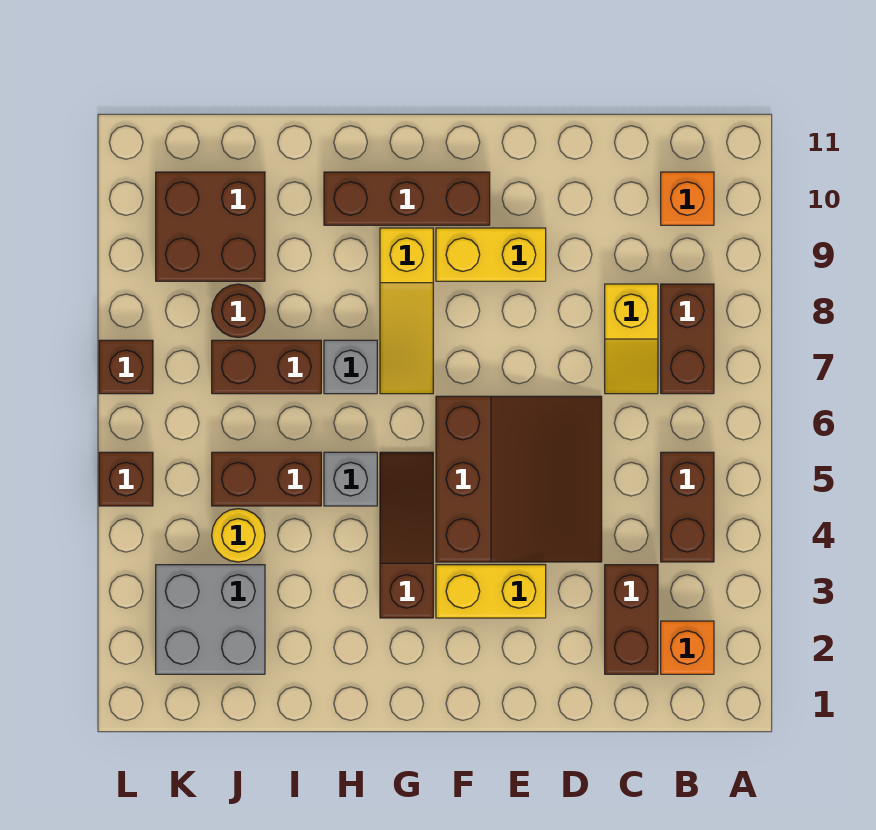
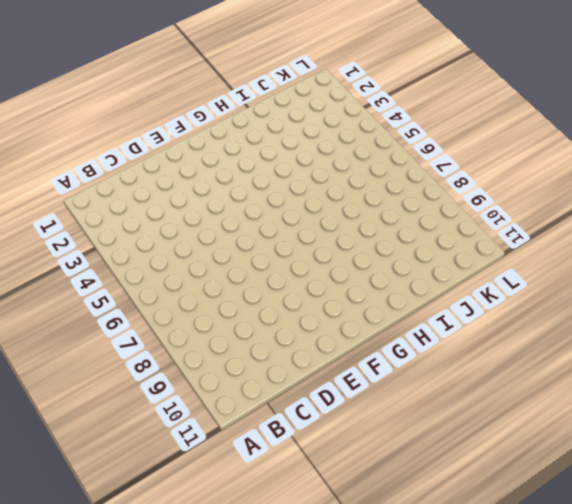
none -> orange 1x1 brick [661,621,714,674]
none -> brown 1x2 brick [661,452,714,562]
none -> brown 1x2 brick [661,284,714,394]

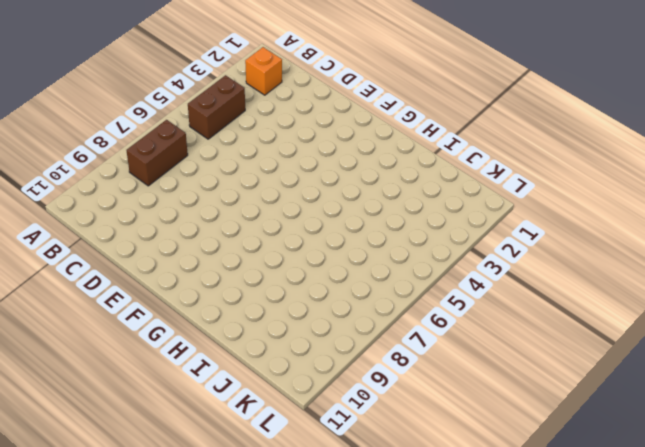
none -> orange 1x1 brick [661,172,714,225]
none -> brown 1x2 brick [605,565,658,674]
none -> yellow 1x2 slope [605,284,658,394]

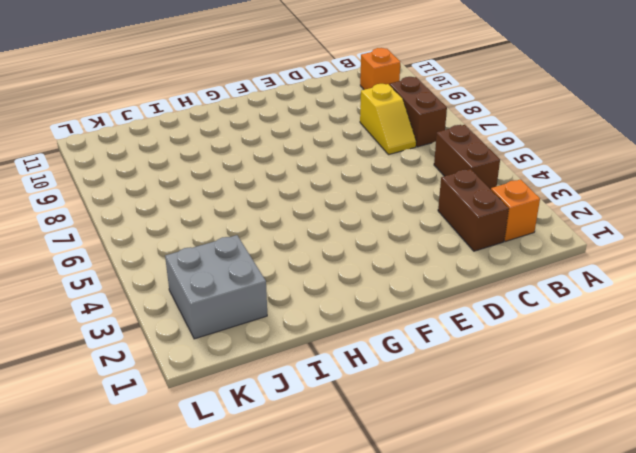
none -> brown 3x3 slope [436,396,602,562]
none -> yellow 1x2 brick [436,565,546,618]
none -> yellow 1x2 brick [436,228,546,281]

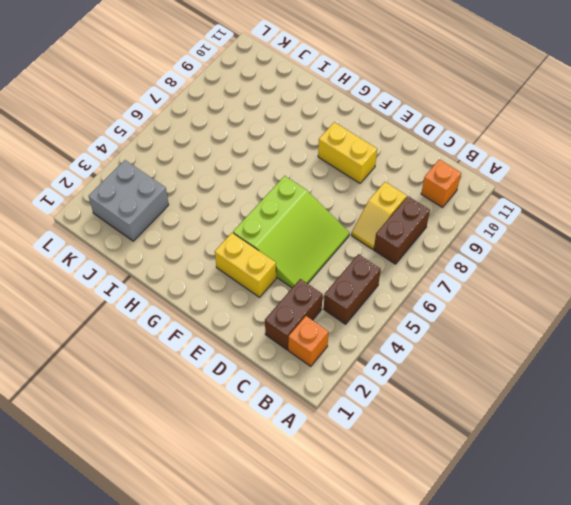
lime 3x3 slope [233,176,350,288] -> brown 3x3 slope [436,396,602,562]
none -> brown 1x3 brick [324,172,490,225]
none -> brown 1x3 slope [380,452,433,618]
none -> yellow 1x3 slope [380,228,433,394]

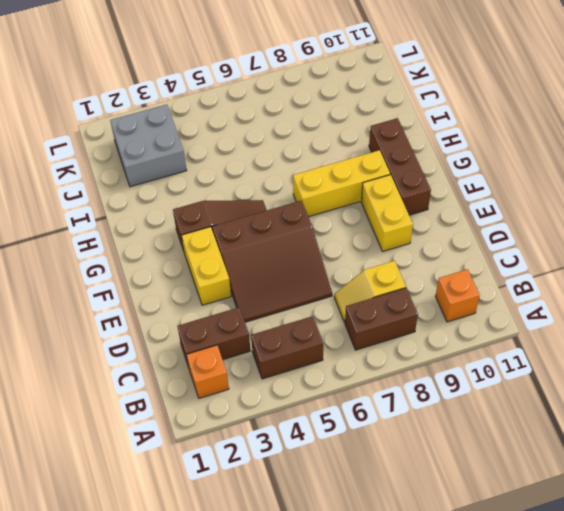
yellow 1x3 brick [293,150,390,217] -> yellow 1x3 slope [380,228,433,394]
none -> grey 1x1 brick [324,452,377,506]
none -> grey 1x1 brick [324,340,377,394]
none -> brown 1x2 brick [212,452,321,506]

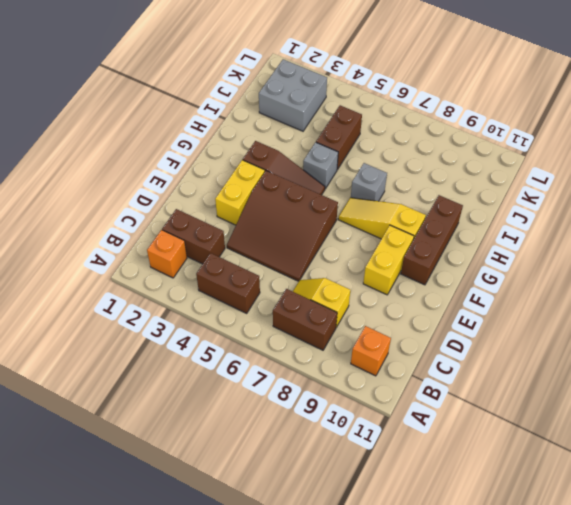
none -> brown 1x2 brick [212,340,321,394]
none -> yellow 1x1 round brick [212,509,265,562]
none -> brown 1x1 round brick [212,284,265,338]

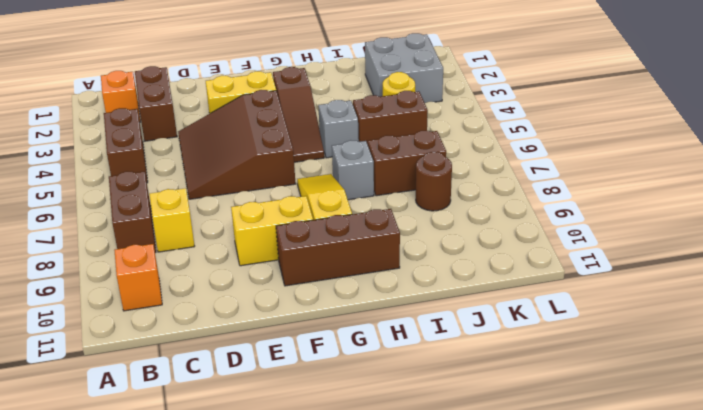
none -> brown 2x2 brick [156,172,265,281]
none -> brown 1x1 brick [99,452,153,506]
none -> brown 1x1 brick [99,340,153,394]

